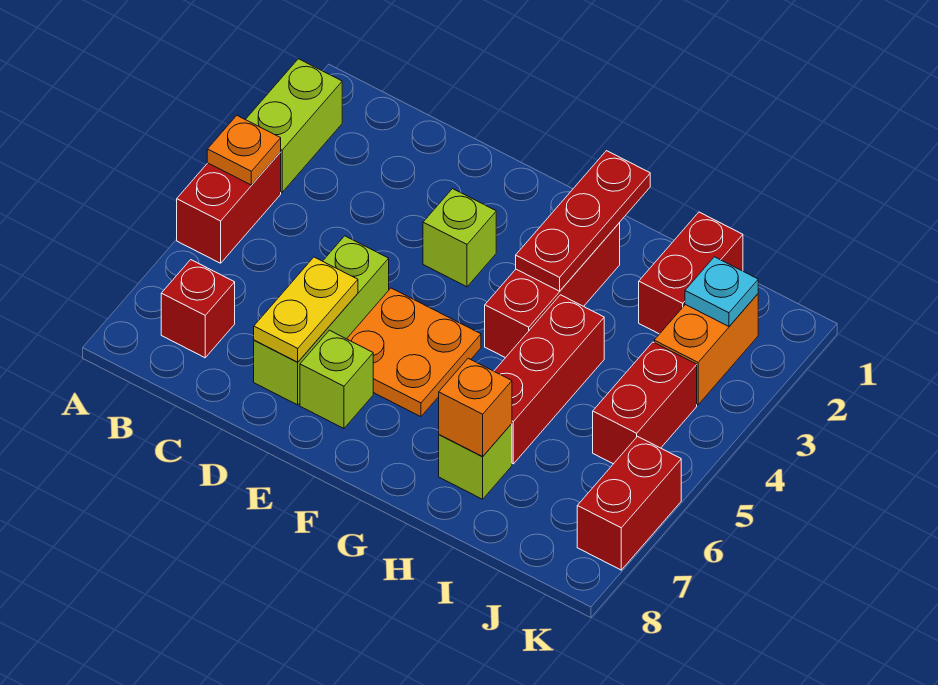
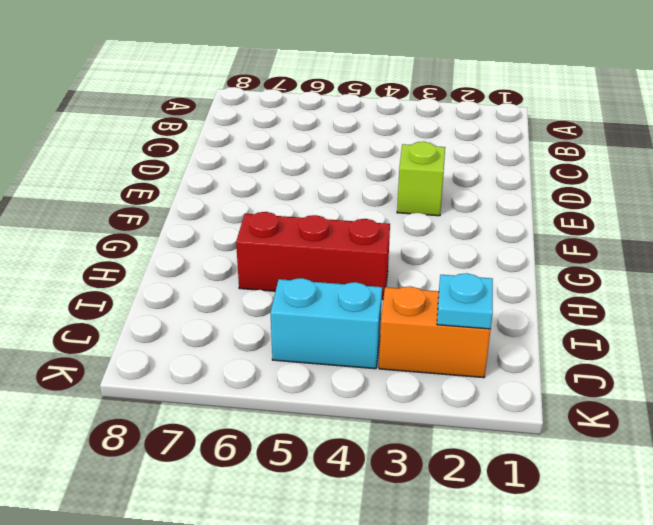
cyan 1x2 brick [270,278,382,369] -> red 1x2 brick [593,342,697,464]
none -> lime 1x2 brick [245,59,342,192]
none -> red 1x2 brick [177,152,281,263]
none -> red 1x1 brick [161,260,235,358]

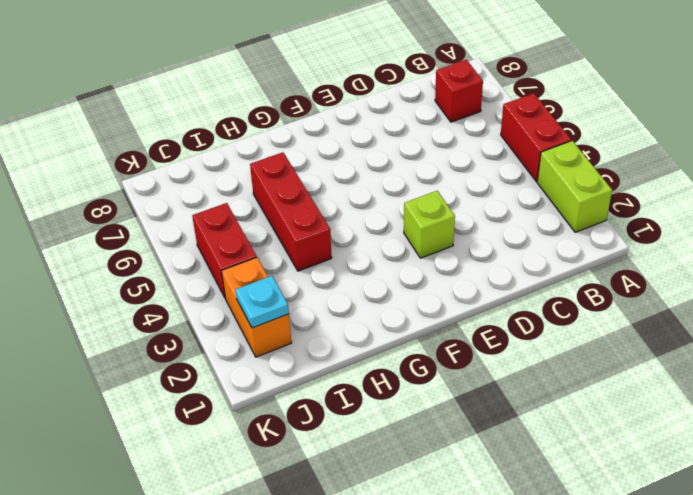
none -> lime 1x3 brick [254,236,389,405]
none -> orange 2x2 plate [347,288,481,417]
none -> lime 1x1 brick [300,330,373,428]

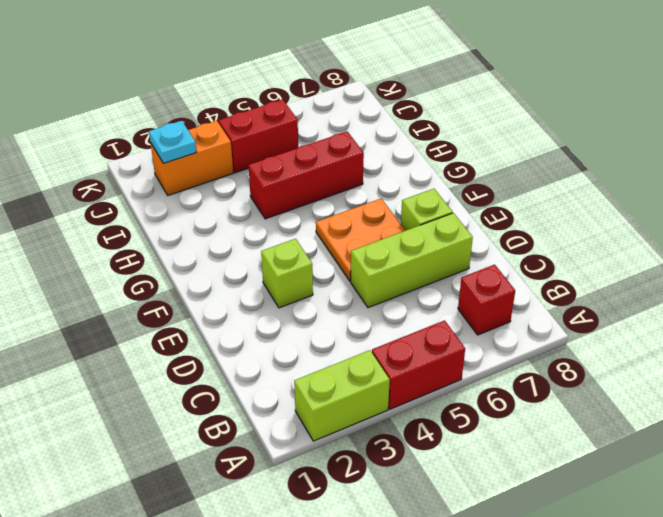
none -> red 1x3 brick [485,223,620,358]
none -> lime 1x1 brick [439,424,512,499]
none -> red 1x2 brick [639,212,743,334]

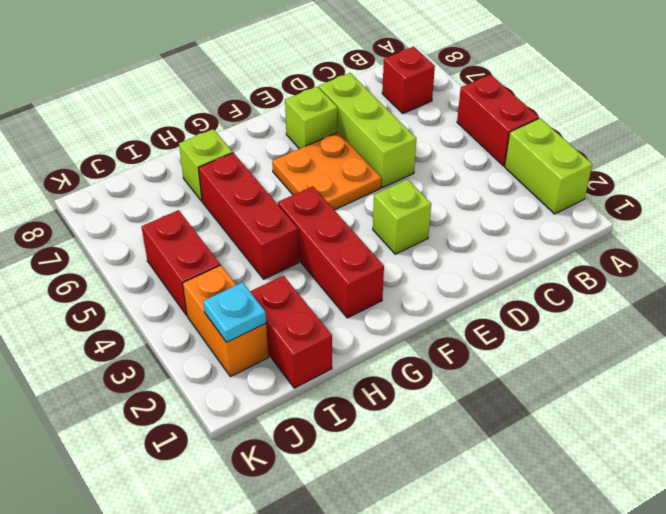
none -> red 1x2 brick [577,436,681,570]
none -> orange 1x1 plate [207,116,281,185]
none -> yellow 1x2 plate [254,257,358,362]

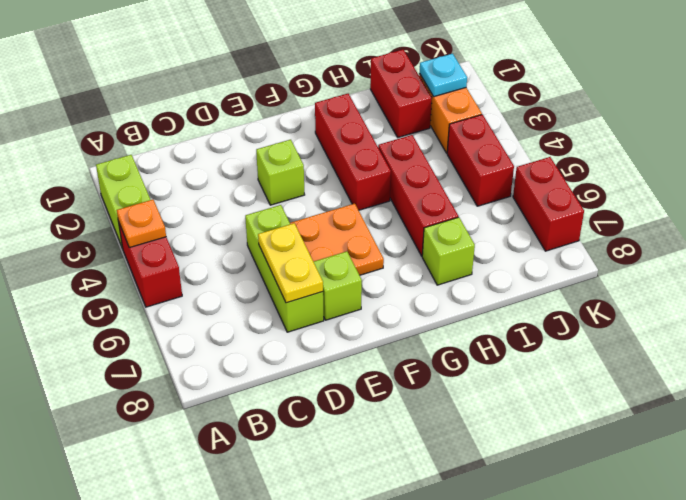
none -> red 1x1 brick [161,260,235,358]
none -> red 1x3 plate [516,151,650,291]
none -> orange 1x1 brick [439,358,512,456]

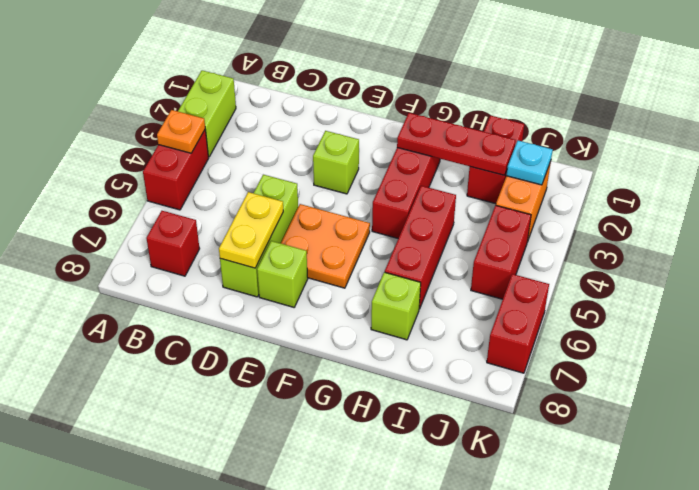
red 1x3 plate [397,113,516,175] -> red 1x3 plate turned to [516,151,650,291]
none -> orange 1x1 brick [439,358,512,456]

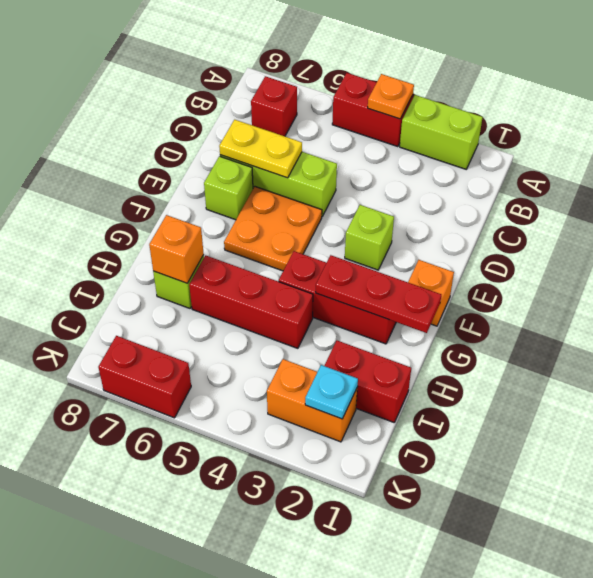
orange 1x1 brick [408,260,454,326] -> none
none -> red 1x2 brick [593,342,697,464]

